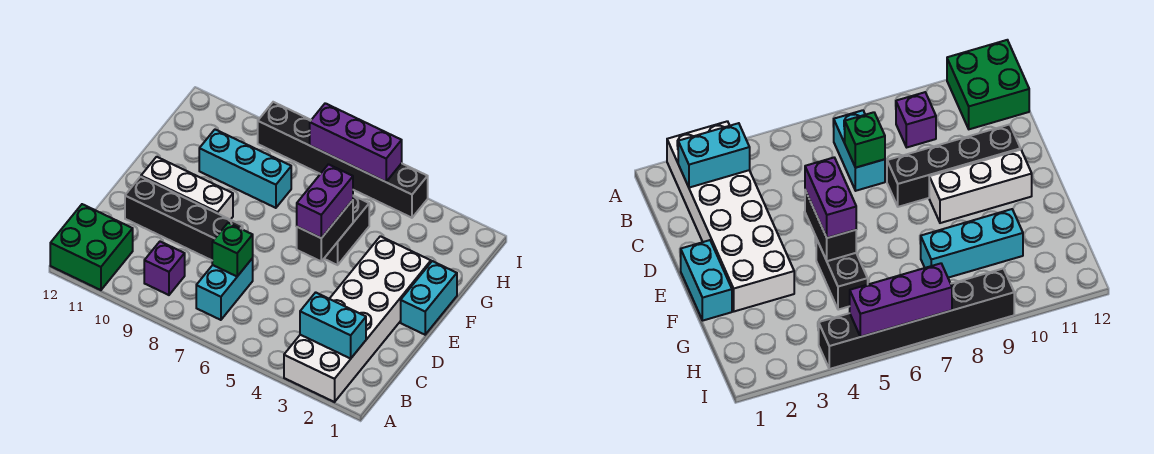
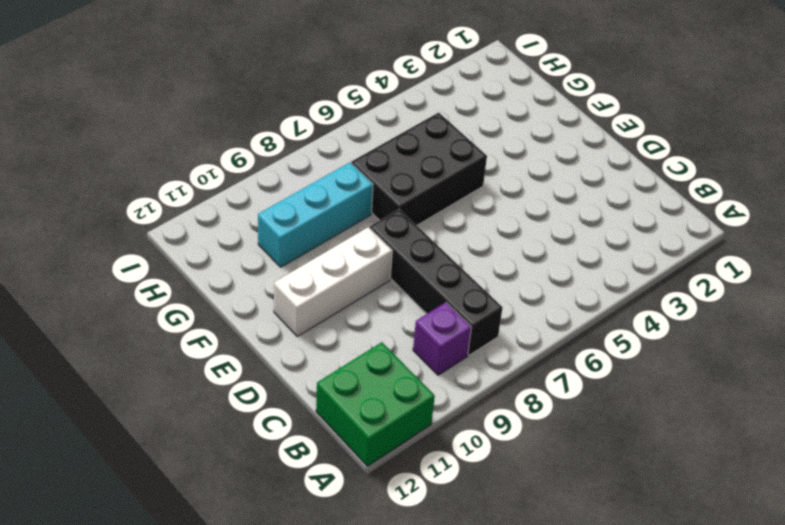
black 1x4 brick [370,209,503,355] -> black 1x4 brick turned to [125,177,243,260]
black 2x3 brick [351,113,487,225] -> black 1x2 brick [324,196,369,265]
none -> white 2x6 brick [284,236,431,402]
none -> cyan 1x2 brick [196,258,253,320]
none -> cyan 1x2 brick [401,261,457,335]

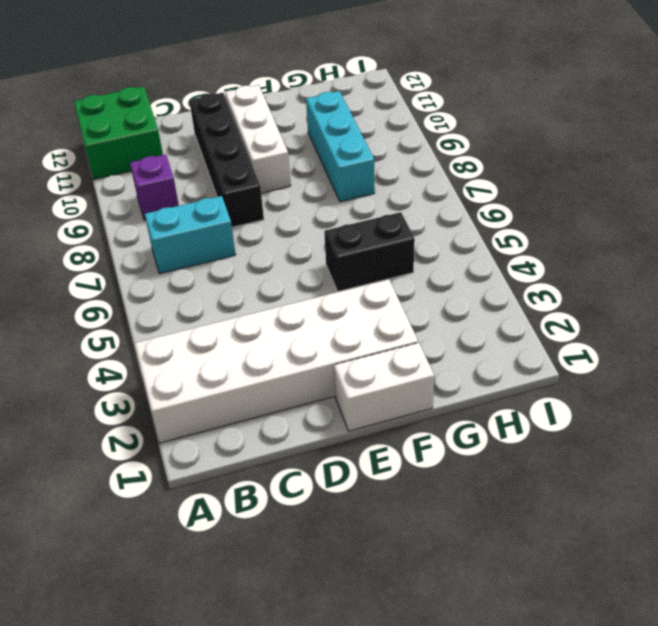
white 1x2 brick [334,343,434,431] -> cyan 1x2 brick [401,261,457,335]
none -> black 1x6 brick [258,102,428,218]
none -> cyan 1x2 brick [300,292,366,359]
none -> green 1x1 brick [212,223,253,276]

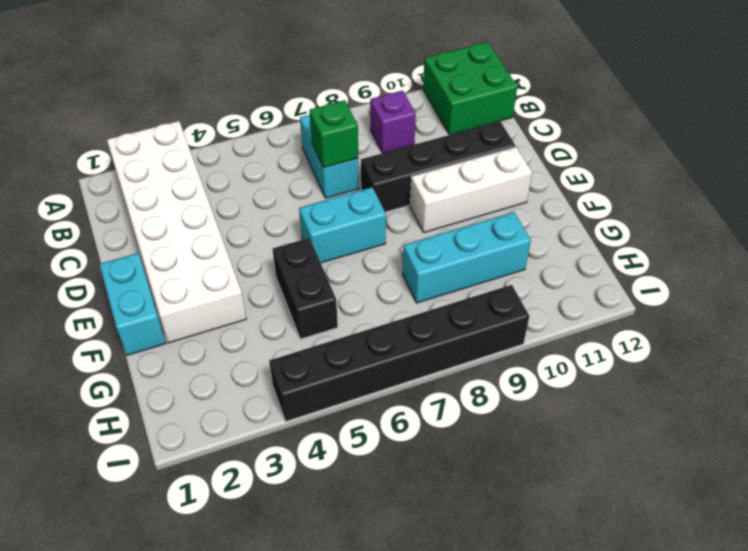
cyan 1x2 brick [299,187,386,263] -> cyan 1x2 brick moved to [300,292,366,359]
none -> black 1x2 brick [297,200,353,261]
none -> purple 1x3 brick [310,103,402,182]
none -> purple 1x2 brick [297,164,353,238]

